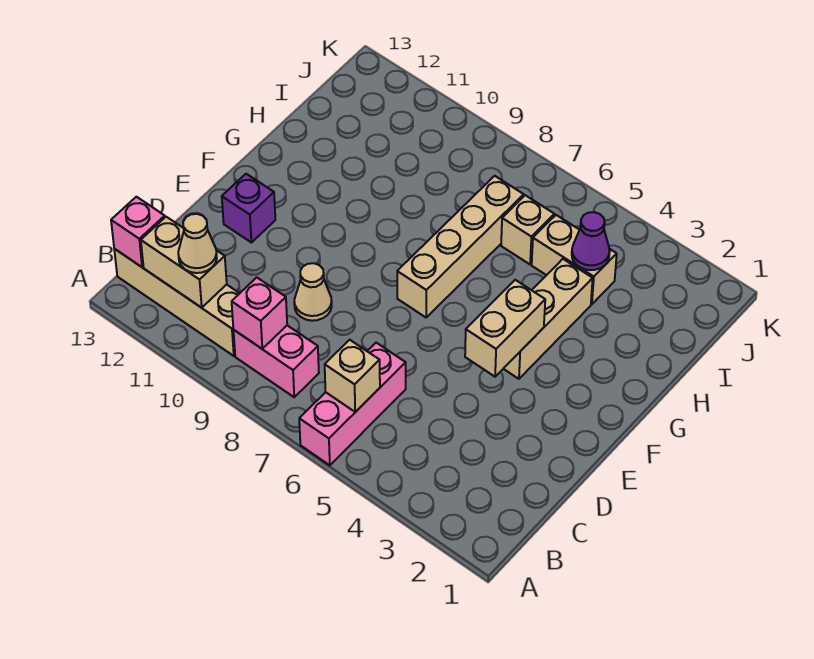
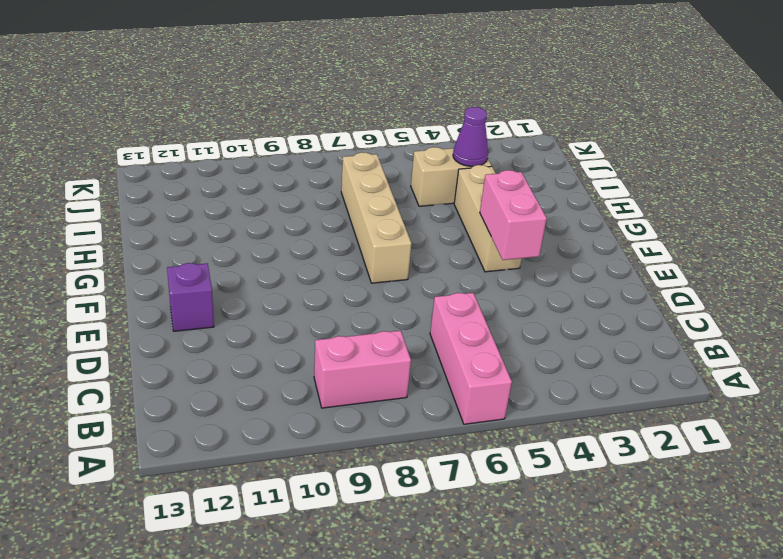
pink 1x2 brick [480,170,547,260] -> tan 1x2 brick [465,280,545,377]
none -> tan 1x4 brick [114,249,240,356]
none -> tan 1x1 cone [294,263,332,321]
none -> tan 1x1 brick [501,195,554,264]

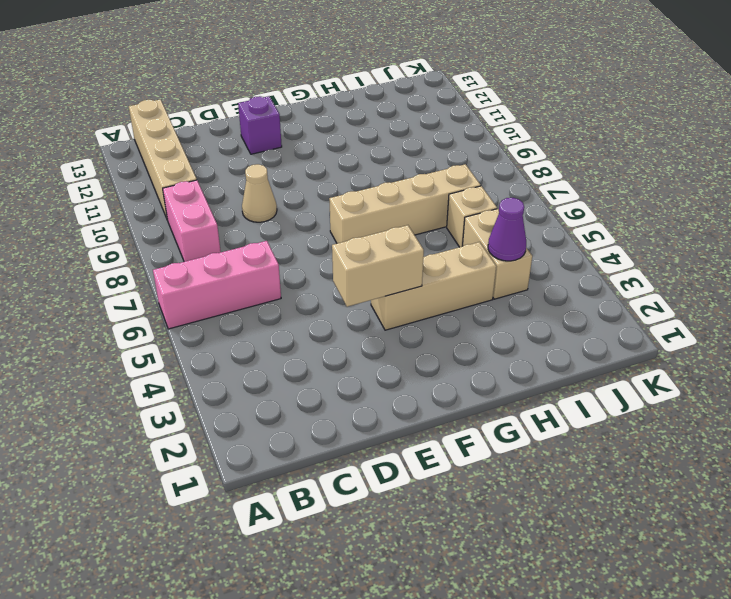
none -> tan 1x1 brick [325,340,380,412]
none -> pink 1x1 brick [232,277,287,349]
none -> tan 1x2 brick [141,217,227,308]

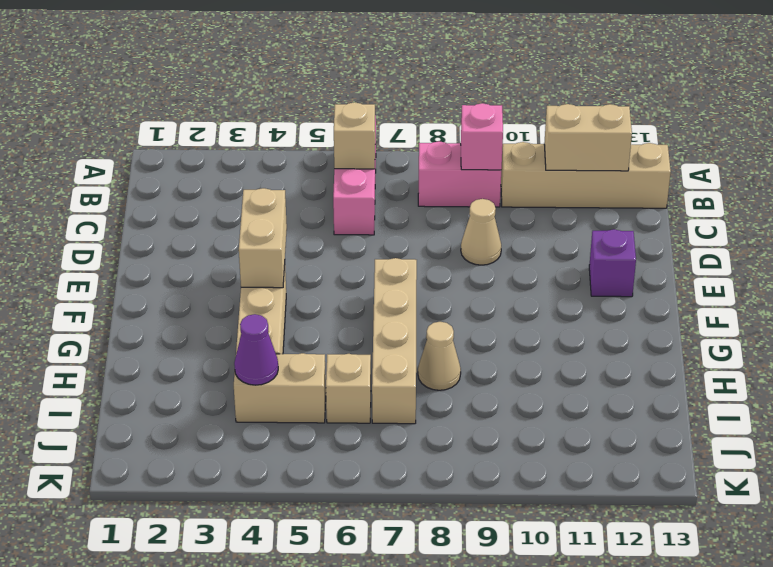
tan 1x1 cone [418,322,461,390] -> tan 1x1 cone moved to [178,214,217,273]
none -> pink 1x1 brick [111,197,165,267]

